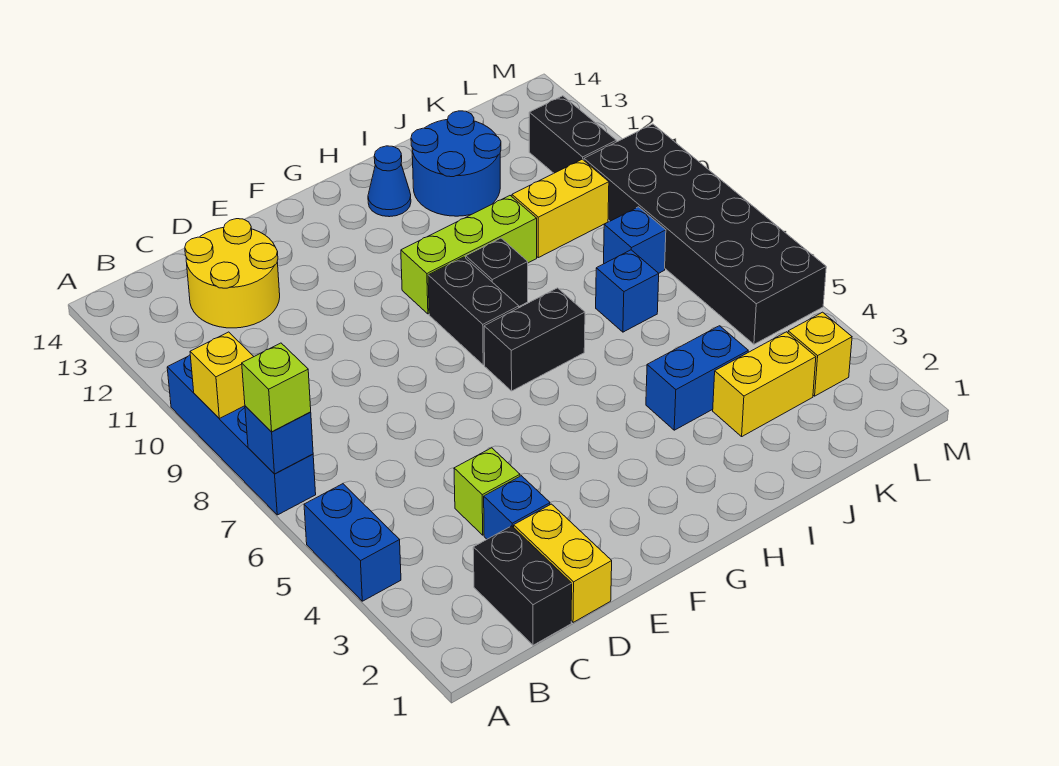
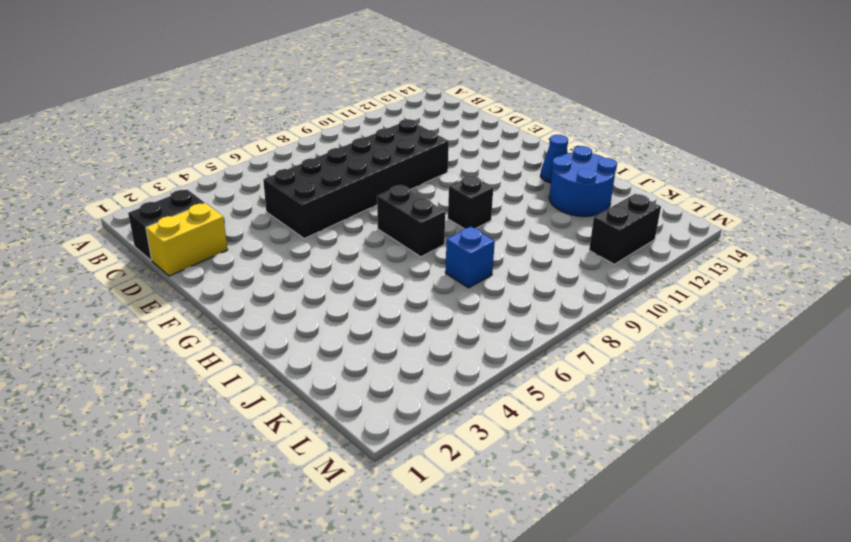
black 2x6 brick [263,119,449,239] -> black 2x6 brick moved to [584,124,826,344]
none -> blue 1x2 brick [304,484,401,601]
none -> blue 1x4 brick [167,355,316,515]
none -> yellow 2x2 round brick [185,219,280,328]

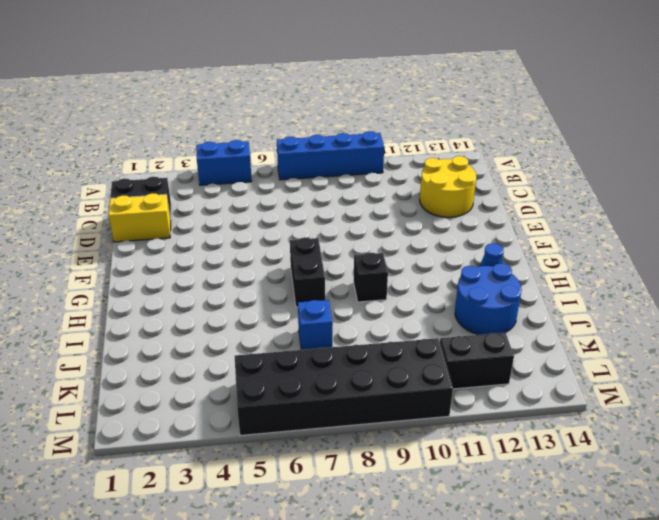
none -> blue 1x1 brick [484,476,550,539]
none -> lime 1x1 brick [454,448,520,535]
none -> black 1x2 brick [428,257,519,365]

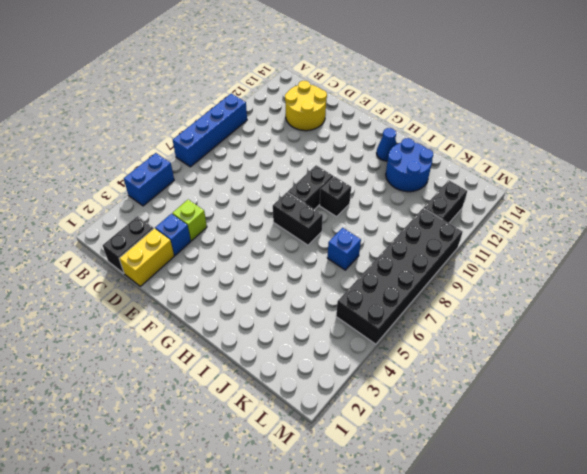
none -> lime 1x3 brick [401,196,537,314]
none -> blue 1x2 brick [646,326,748,430]
none -> yellow 1x2 brick [713,332,816,436]

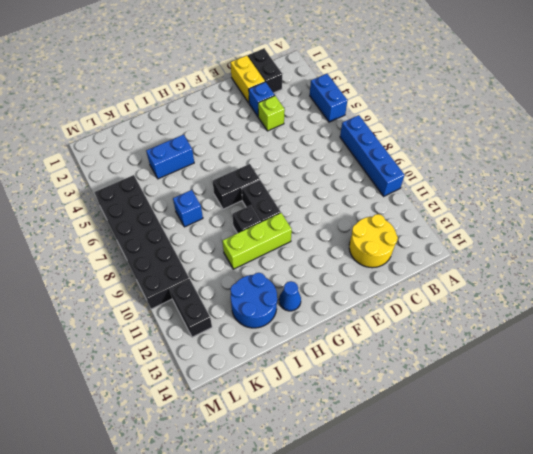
none -> yellow 1x2 brick [713,332,816,436]
none -> yellow 1x2 brick [512,159,609,258]
none -> blue 1x1 brick [604,207,666,273]

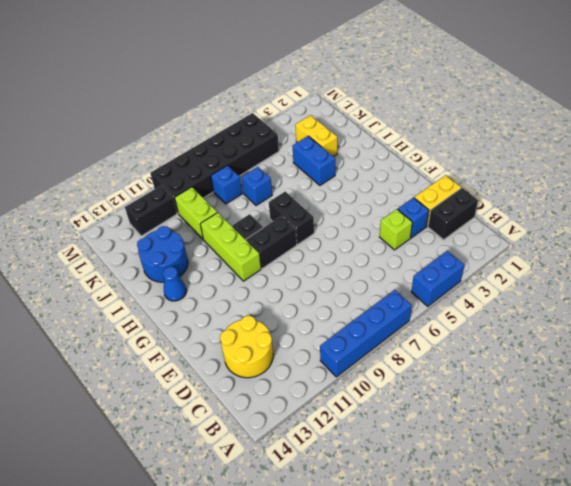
lime 1x2 brick [175,187,217,239] -> yellow 1x2 brick [512,159,609,258]
none -> yellow 1x1 brick [788,312,852,396]
none -> blue 1x1 brick [245,406,313,474]
none -> yellow 1x1 brick [190,332,254,419]

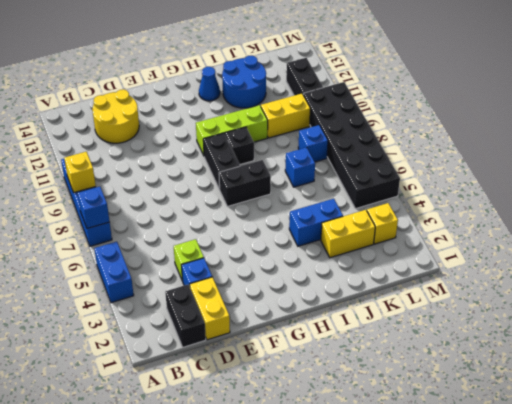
none -> lime 1x1 brick [242,343,311,432]

